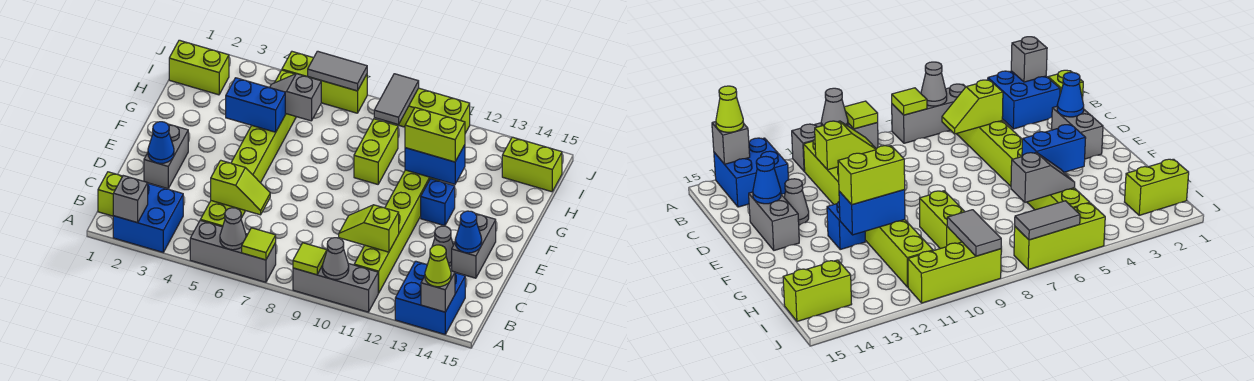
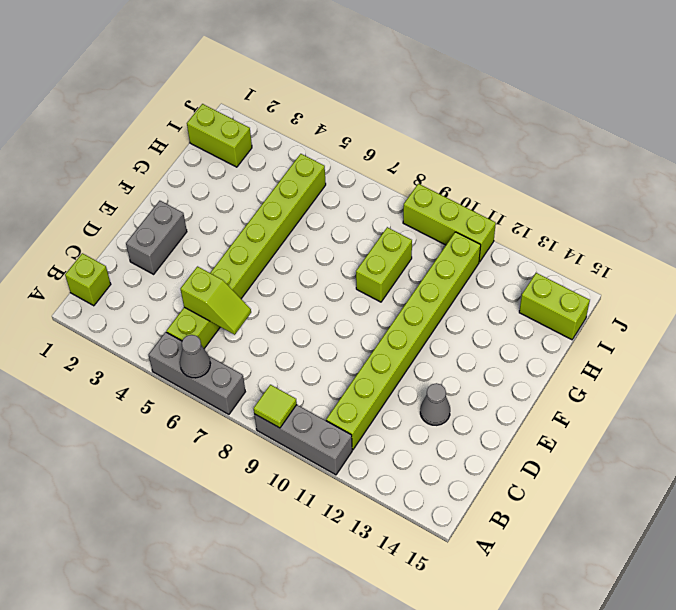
none -> blue 2x2 brick [113,184,183,252]
none -> blue 2x2 brick [395,261,465,334]
none -> grey 1x2 brick [452,214,496,278]
none -> blue 1x1 brick [421,179,455,226]

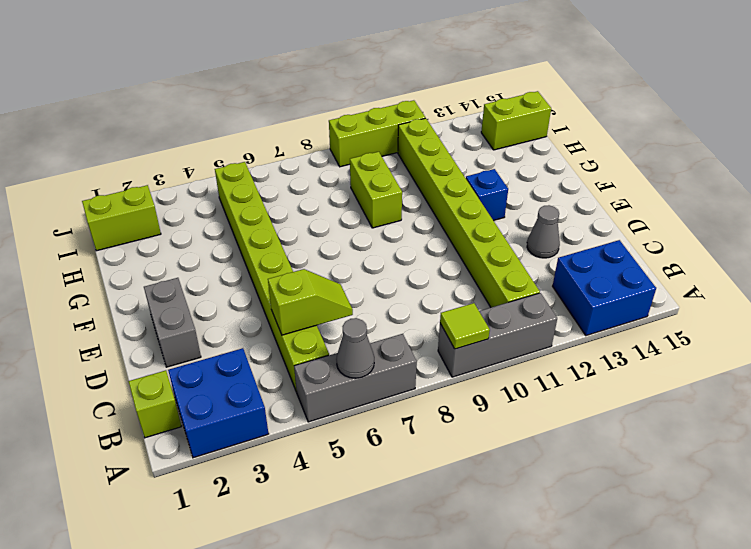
none -> grey 1x2 brick [452,214,496,278]
none -> lime 1x3 brick [282,52,367,113]
none -> grey 1x1 brick [113,176,148,223]
none -> lime 1x1 tile [242,228,276,260]

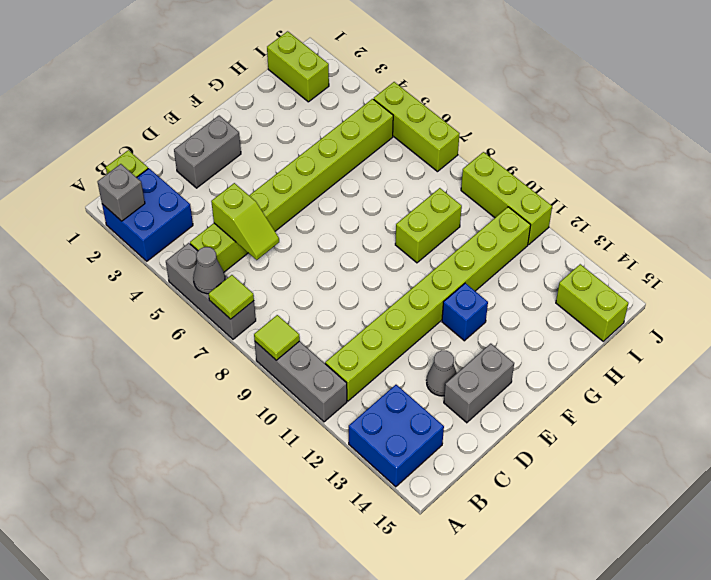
none -> grey 1x1 cone [322,238,349,279]
none -> grey 1x1 brick [421,271,455,312]
none -> lime 1x2 slope [339,205,399,252]
none -> blue 1x1 cone [148,122,174,163]

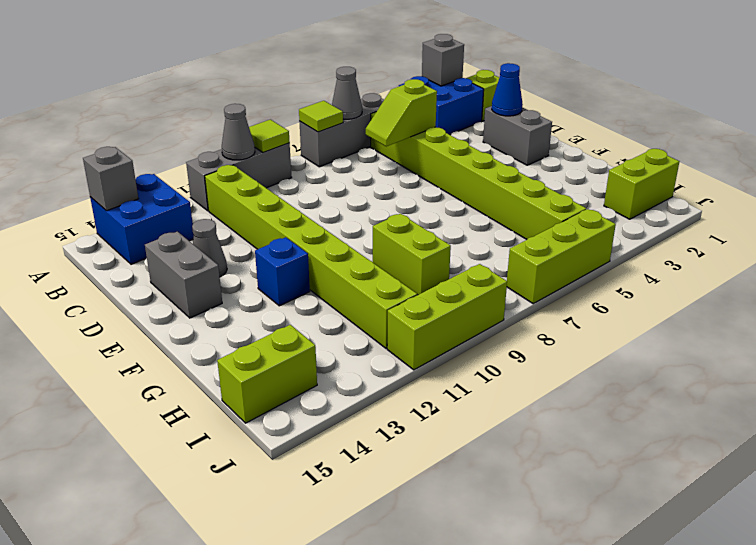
none -> lime 1x2 slope [339,205,399,252]
none -> blue 1x1 cone [455,211,482,253]
none -> blue 1x2 brick [226,78,285,132]
none -> blue 1x2 brick [405,145,465,184]

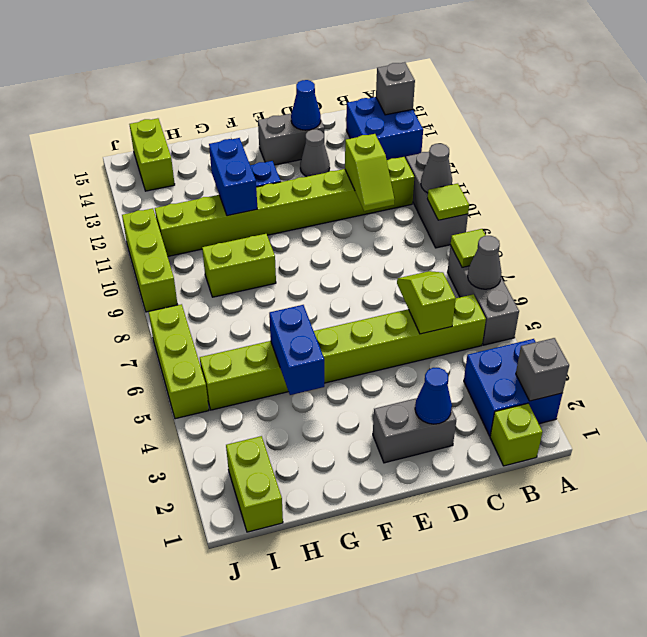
none -> grey 1x2 slope [270,74,321,121]
none -> grey 1x2 tile [374,74,419,124]
none -> grey 1x2 tile [308,51,367,91]
none -> lime 1x1 cone [425,245,451,287]

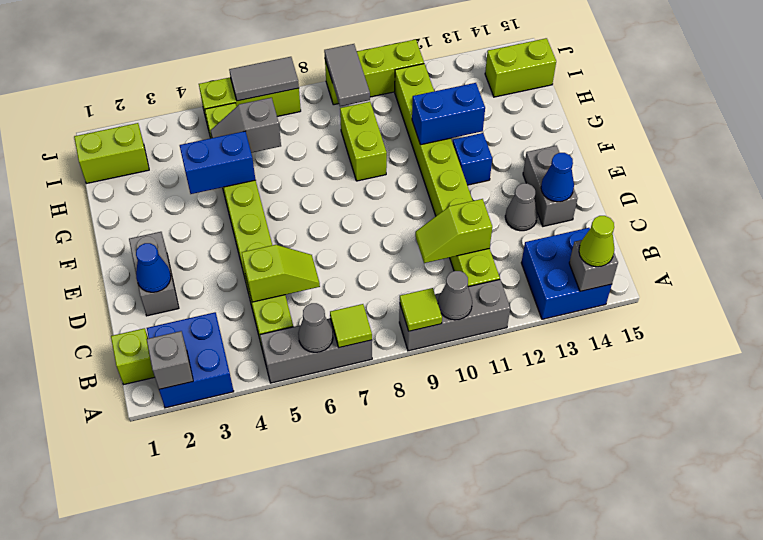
none -> lime 1x2 brick [405,108,465,162]

